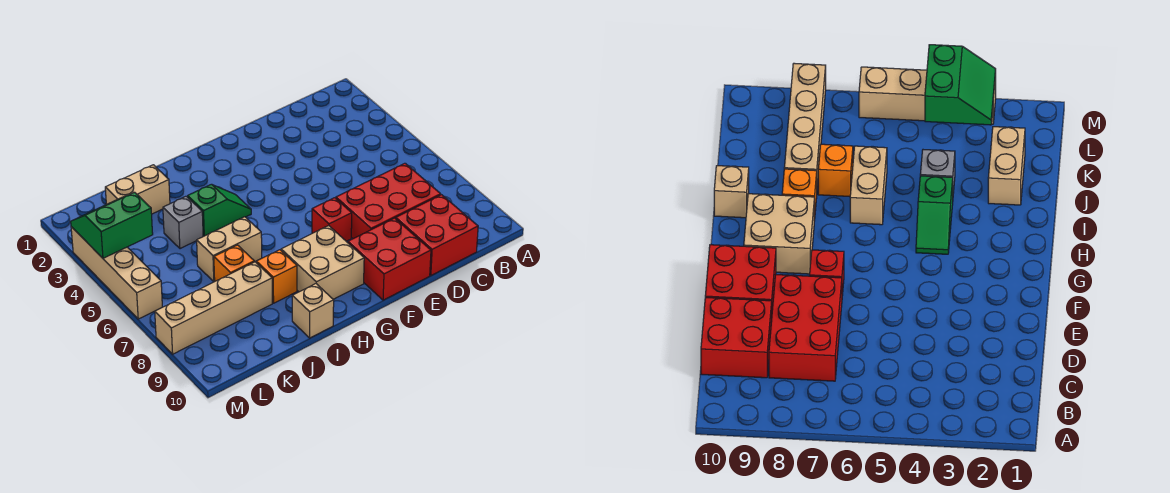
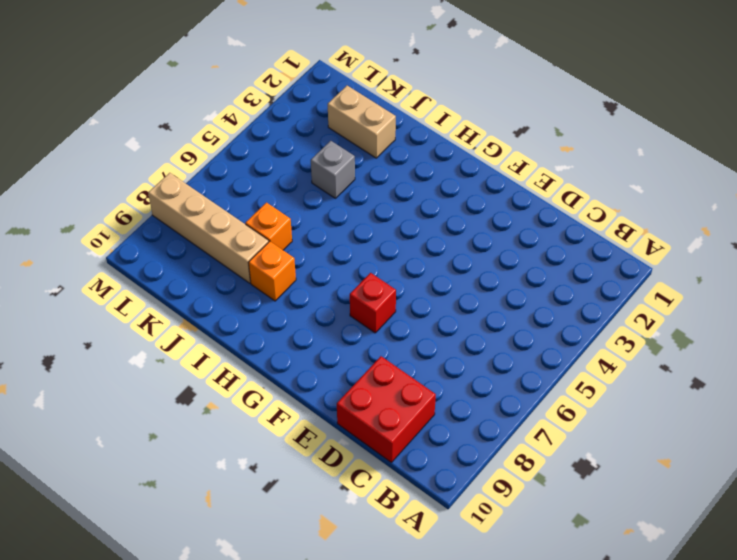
none -> red 2x3 brick [336,163,441,239]
none -> red 2x2 brick [348,218,431,300]
none -> tan 2x2 brick [281,226,364,299]

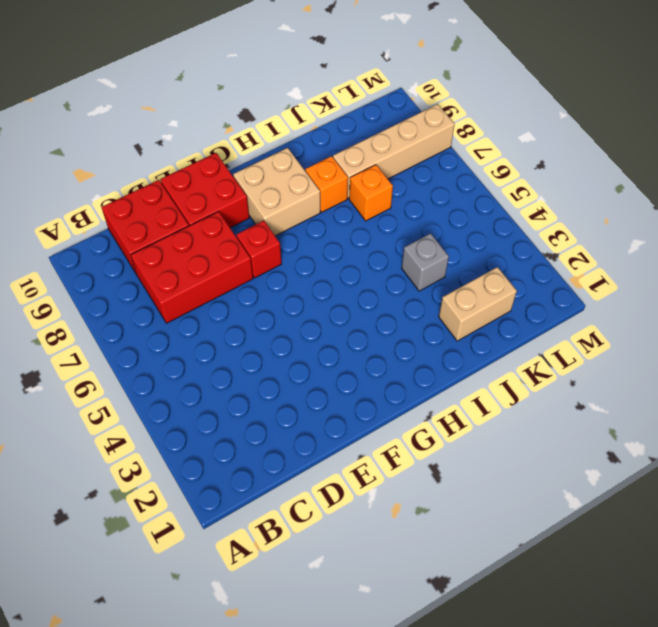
none -> green 1x2 slope [188,184,251,236]
none -> tan 1x2 brick [197,217,262,282]
none -> tan 1x1 brick [292,284,334,338]

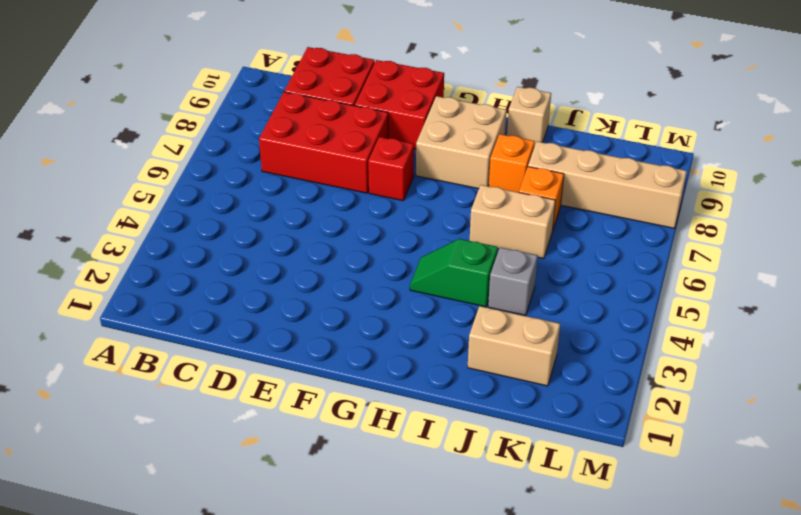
none -> tan 1x4 brick [71,227,162,319]
none -> green 2x2 slope [71,192,153,258]

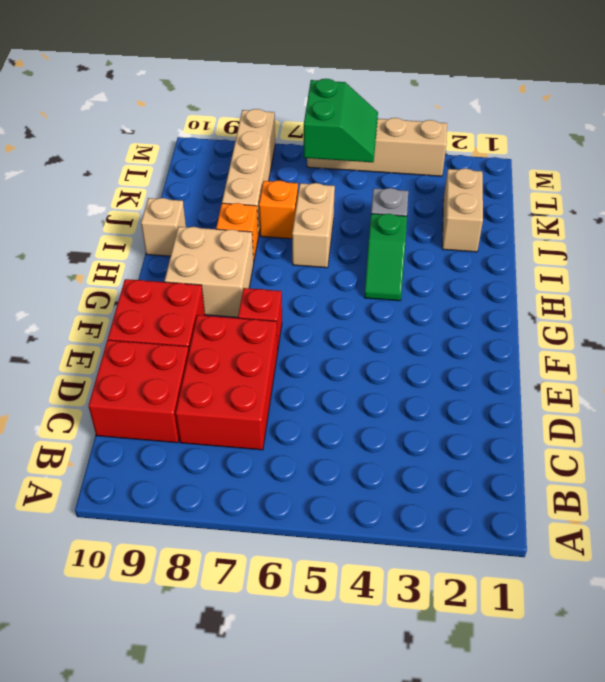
green 2x2 slope [304,79,378,162] -> green 2x2 slope moved to [71,192,153,258]

